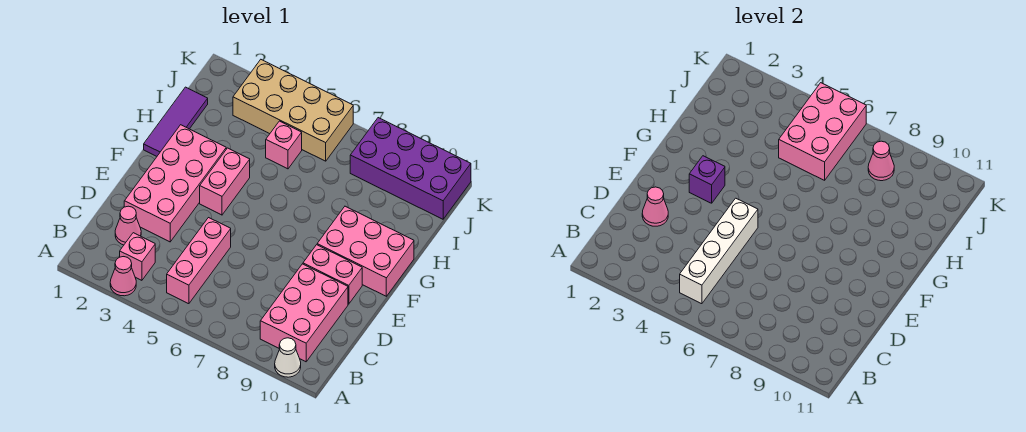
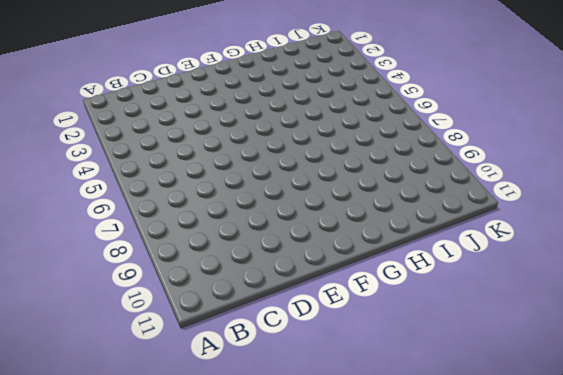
none -> pink 1x1 cone [110,257,136,296]
none -> white 1x1 cone [275,338,301,377]
none -> pink 1x1 brick [120,233,155,280]

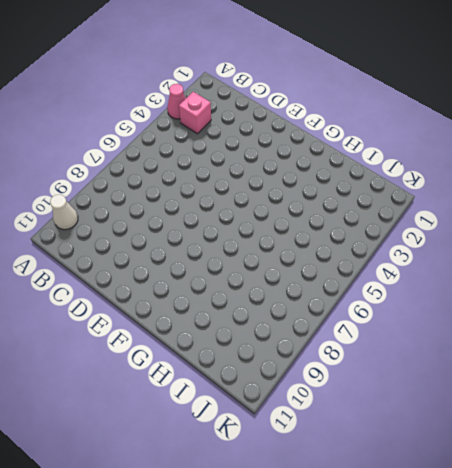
none -> pink 1x3 brick [167,218,231,304]
none -> pink 2x3 brick [260,264,348,362]
none -> pink 1x1 cone [115,206,141,245]

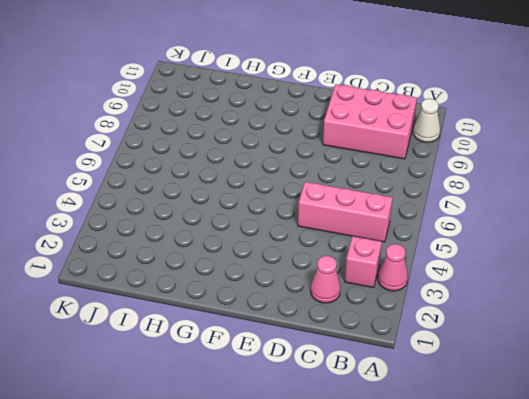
none -> pink 2x4 brick [124,125,226,242]
none -> pink 1x2 brick [303,245,362,304]
none -> pink 1x2 brick [200,148,250,215]

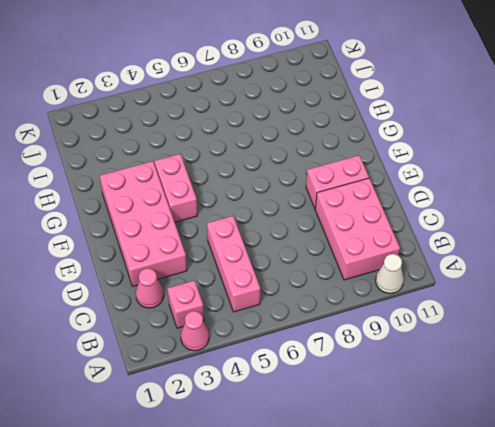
none -> pink 2x3 brick [317,206,414,296]
none -> purple 1x3 tile [144,87,208,156]
none -> pink 1x1 brick [266,121,302,169]

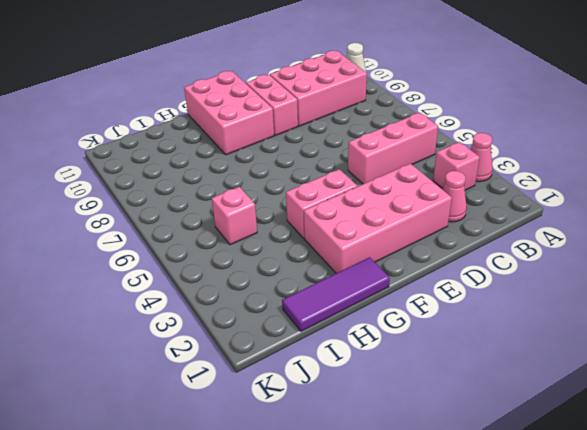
none -> tan 2x4 brick [233,60,353,161]
none -> purple 2x4 brick [350,118,471,219]
none -> white 1x4 brick [680,198,758,304]

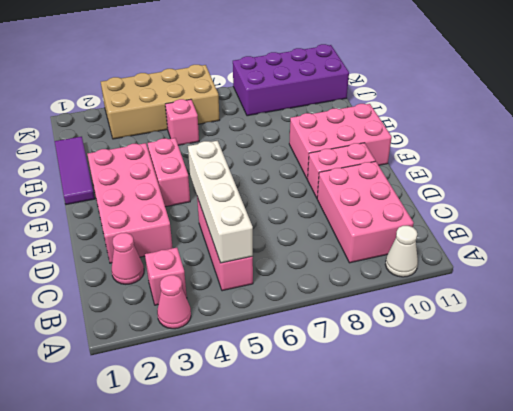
none -> pink 1x1 cone [642,187,668,226]
none -> purple 1x1 brick [689,156,725,203]
none -> pink 2x3 brick [779,83,866,180]

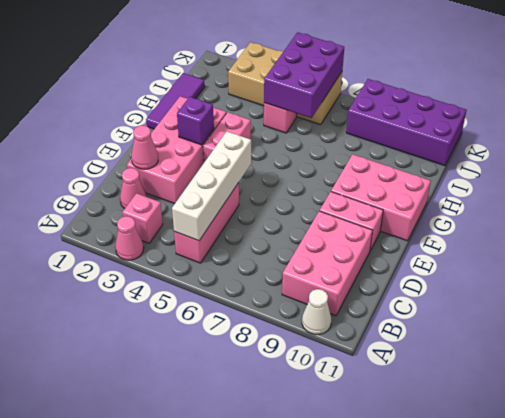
purple 2x3 brick [264,32,344,118] -> pink 2x3 brick [779,83,866,180]
none -> pink 1x1 cone [868,141,894,181]

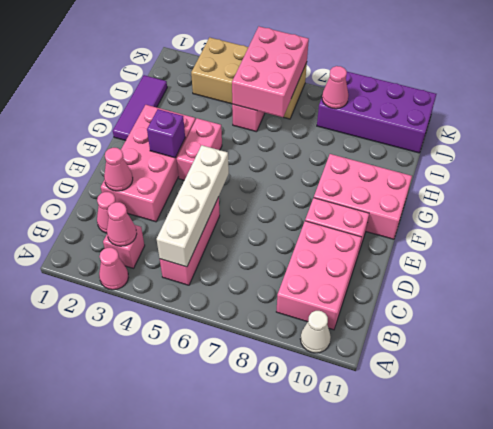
pink 1x1 cone [107,202,137,246] -> none

